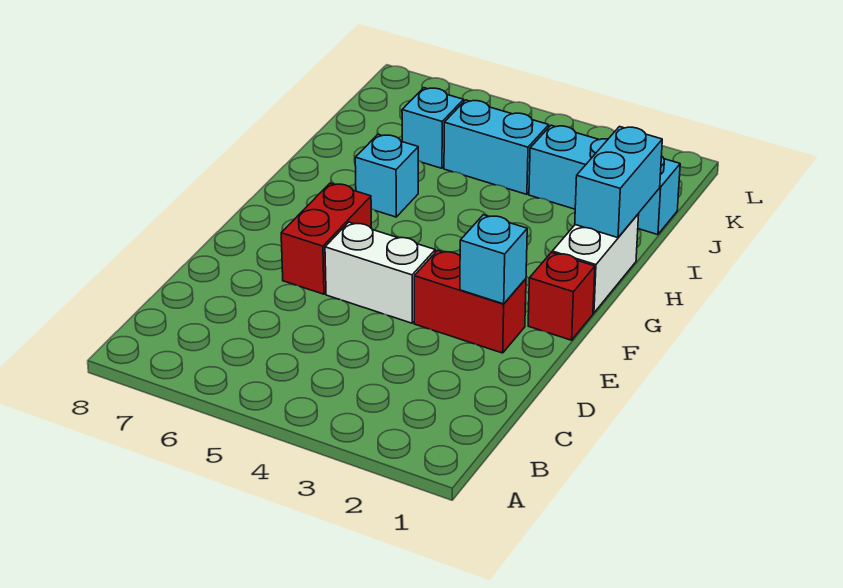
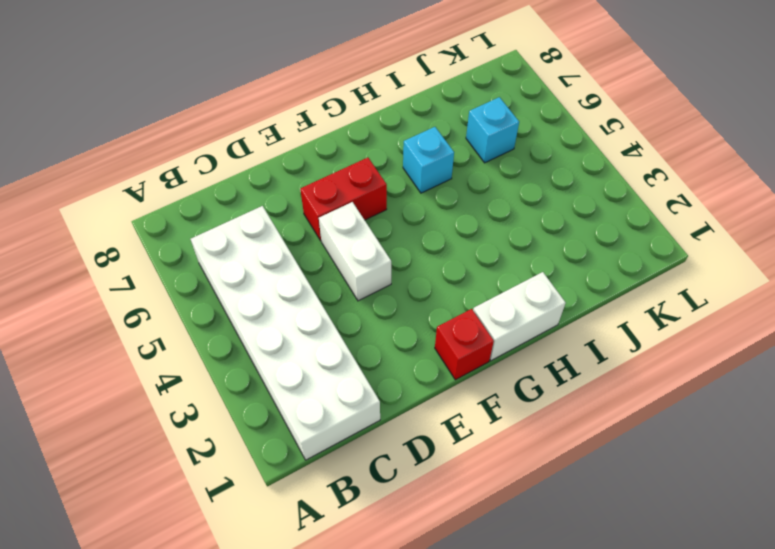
white 2x6 brick [191,206,380,460] -> none
none -> red 1x2 brick [414,250,526,353]
none -> cyan 1x3 brick [529,125,680,235]

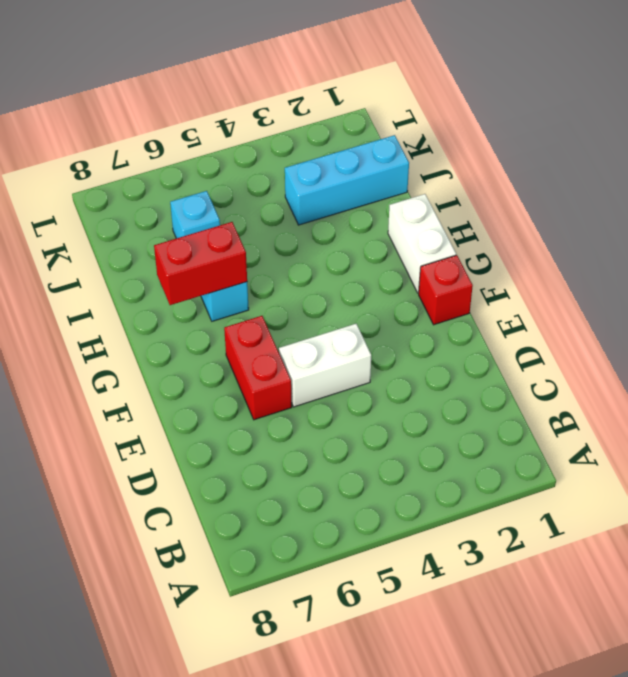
red 1x2 brick [154,222,247,305] -> red 1x2 brick moved to [414,250,526,353]
none -> cyan 1x2 brick [444,100,549,194]
none -> cyan 1x1 brick [460,215,527,304]

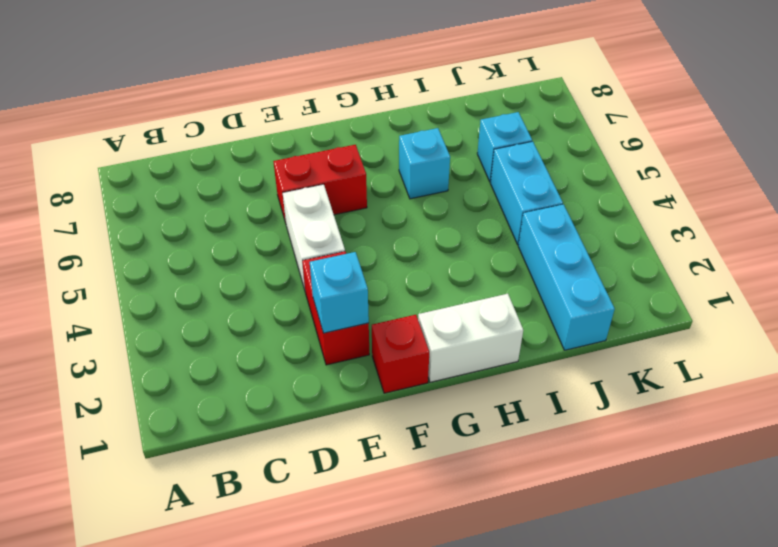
none -> cyan 1x2 brick [575,127,662,238]

